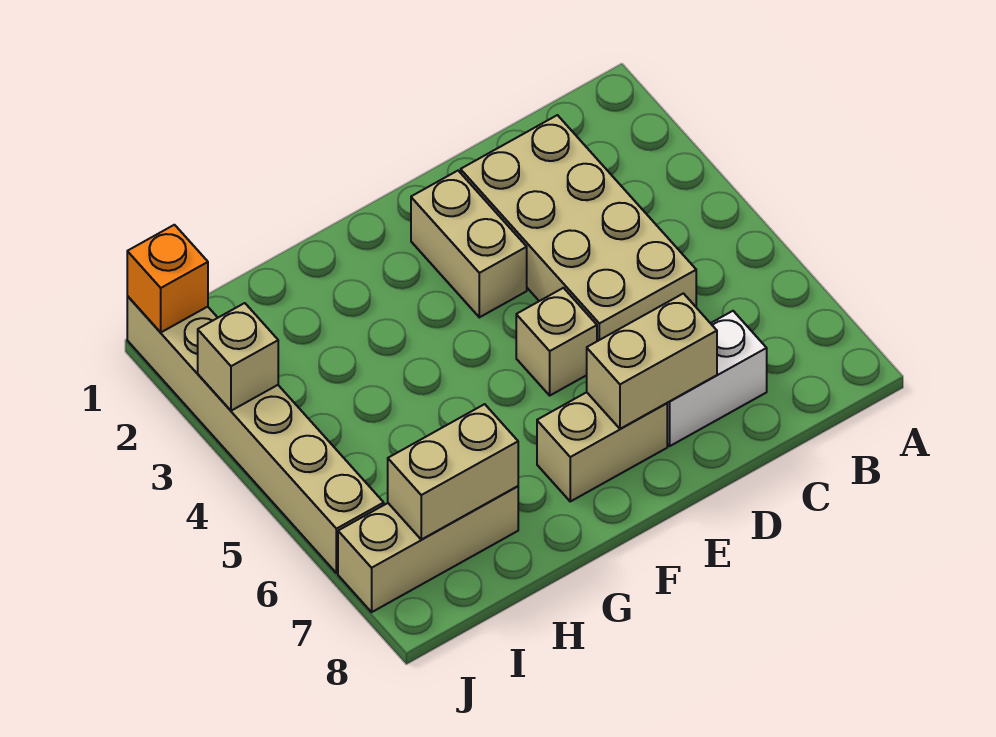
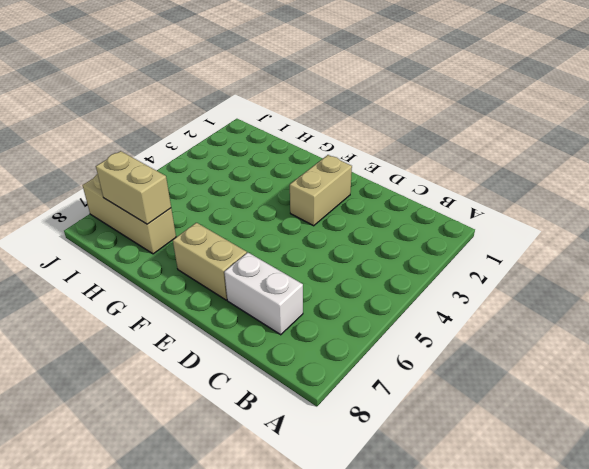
none -> tan 2x4 brick [461,115,696,341]
none -> tan 1x1 brick [516,288,597,395]

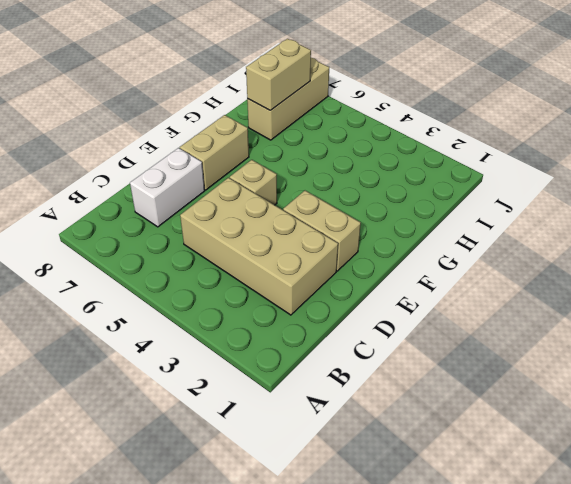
none -> tan 1x6 brick [127,296,384,573]
none -> tan 1x2 brick [587,293,717,429]

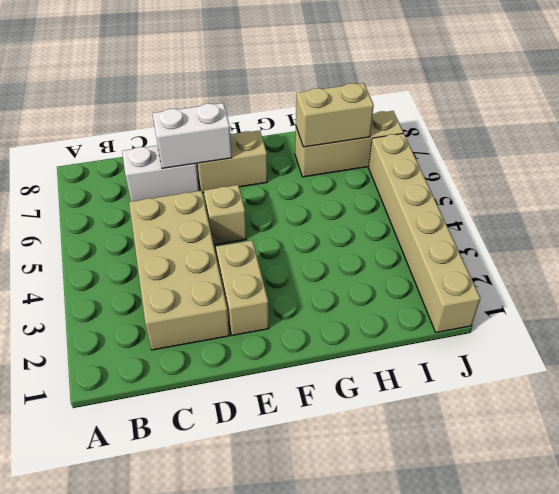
white 1x2 brick [153,103,232,168] -> tan 1x2 brick [587,293,717,429]
none -> orange 1x1 brick [127,225,208,332]
none -> tan 1x1 brick [198,303,278,411]

